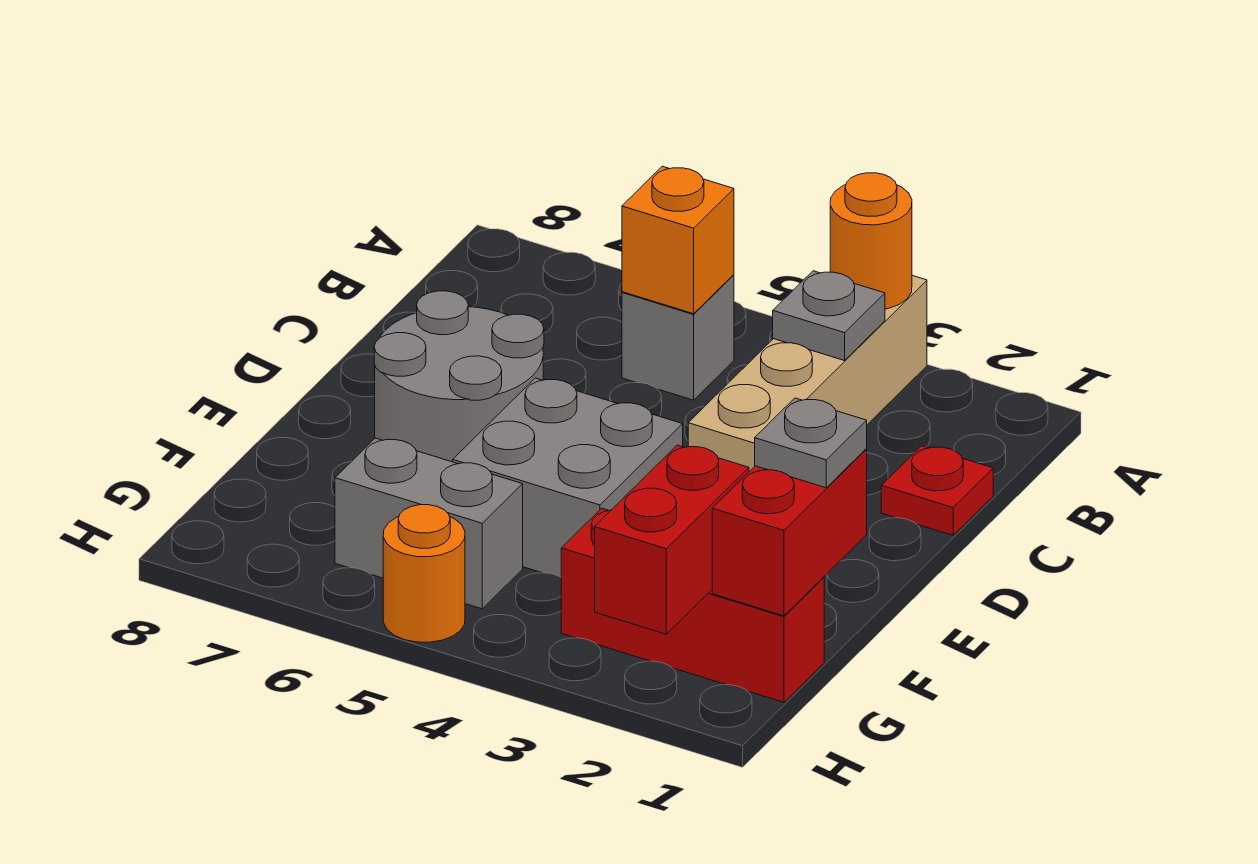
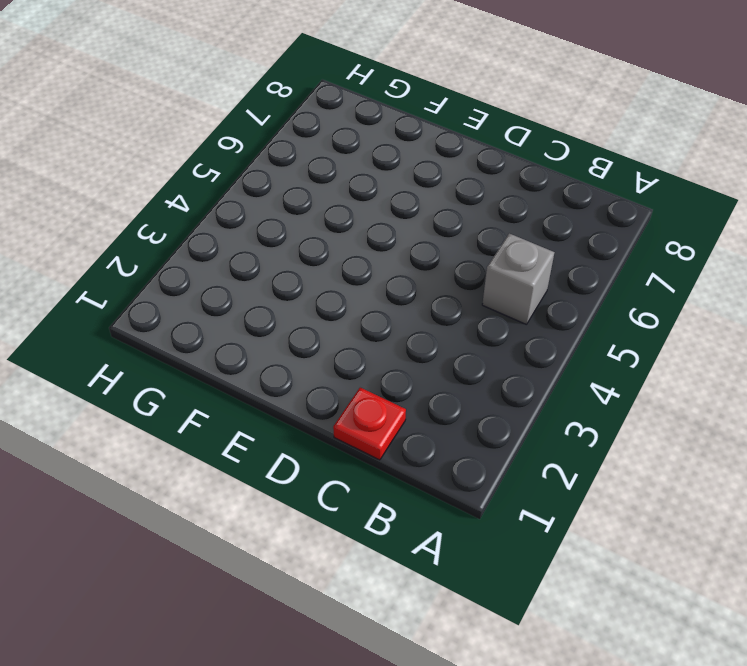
none -> tan 1x4 brick [688,276,927,472]
none -> grey 2x2 round brick [374,291,544,462]
none -> grey 2x2 brick [453,378,683,577]

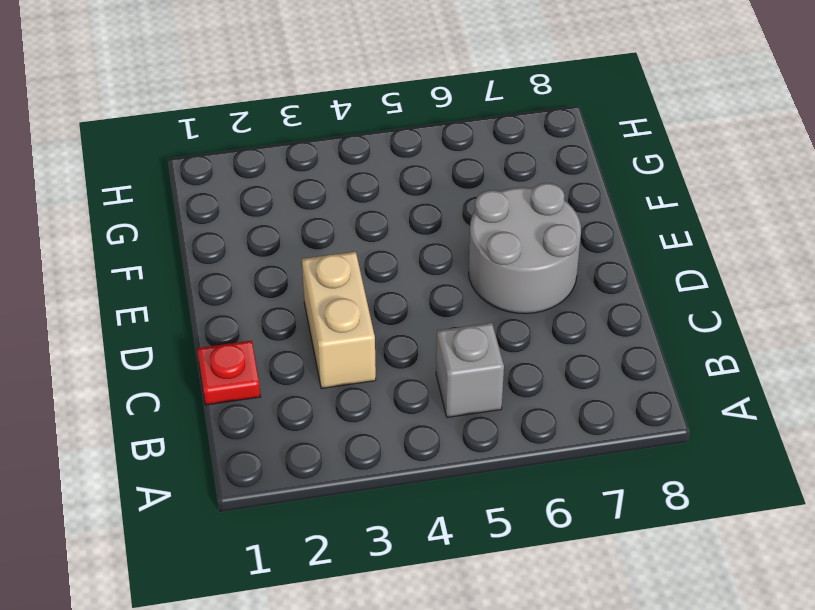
tan 1x2 brick [302,252,376,388] -> tan 1x4 brick [688,276,927,472]
none -> grey 2x2 brick [453,378,683,577]
none -> red 1x3 brick [561,508,824,702]
none -> grey 1x2 brick [335,438,523,609]

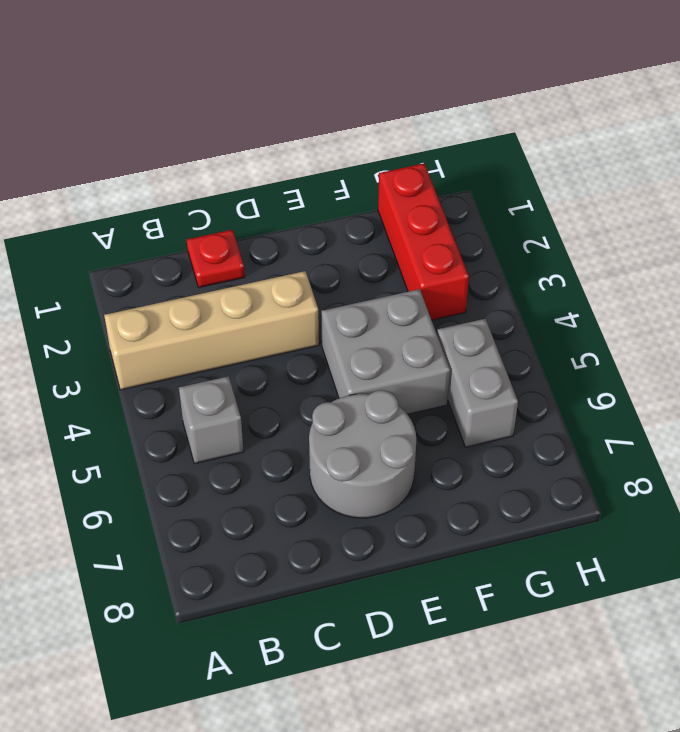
none -> orange 1x1 round brick [383,505,465,642]
none -> orange 1x1 round brick [830,173,912,309]
none -> grey 1x1 plate [773,271,885,361]

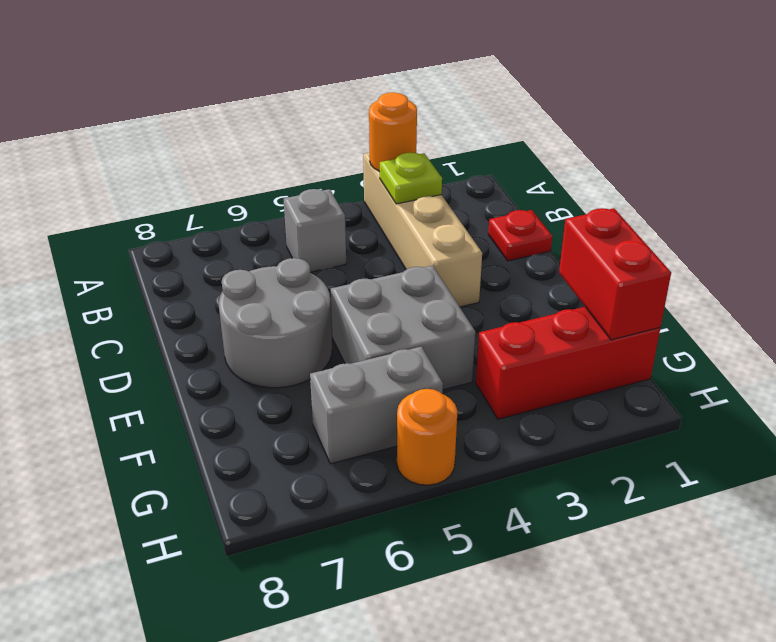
lime 1x1 plate [380,152,442,204] -> grey 1x1 plate [773,271,885,361]
none -> orange 1x1 brick [622,166,734,314]
none -> red 1x2 brick [595,445,749,634]
none -> grey 1x1 plate [755,398,867,488]

